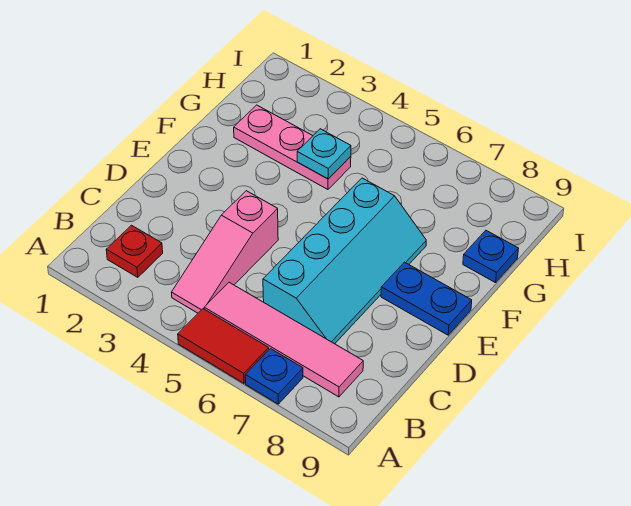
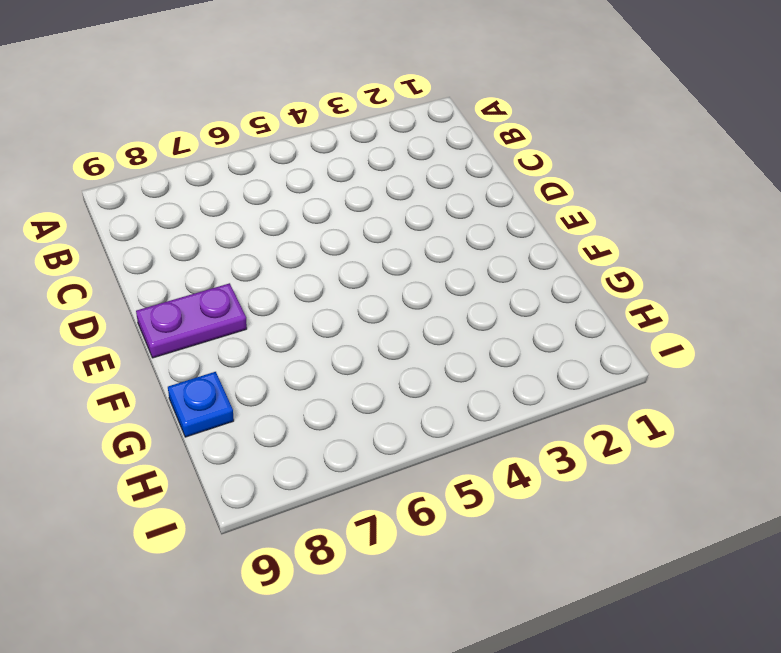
purple 1x2 plate [136,283,247,358] -> blue 1x2 plate [381,262,472,335]
none -> red 1x2 tile [178,309,269,383]
none -> blue 1x1 plate [245,349,303,404]

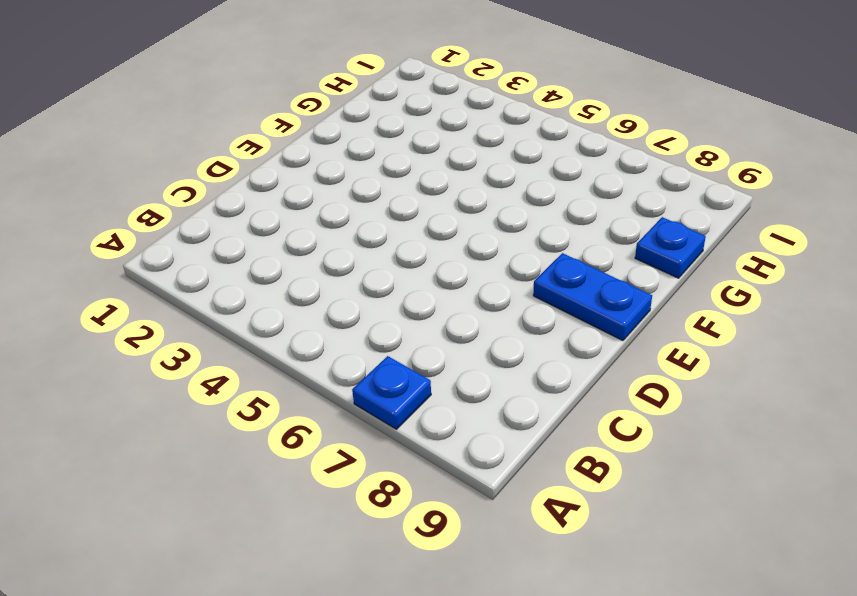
none -> red 1x2 tile [178,309,269,383]
none -> red 1x1 plate [106,225,163,277]

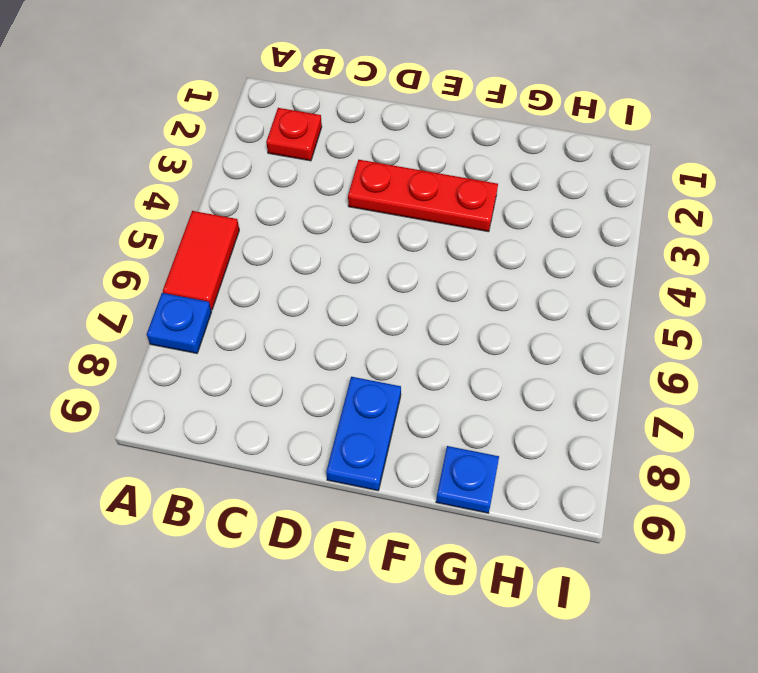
red 1x3 plate [348,160,498,232] -> none
none -> pink 1x3 slope [171,191,278,313]
none -> pink 1x4 tile [204,282,363,397]

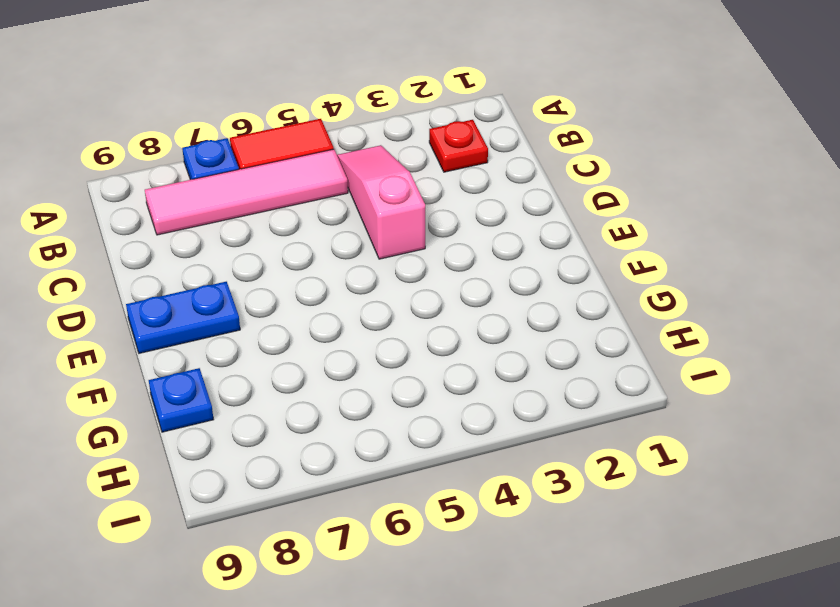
none -> cyan 2x4 slope [263,178,426,344]
none -> pink 1x3 plate [234,105,351,189]

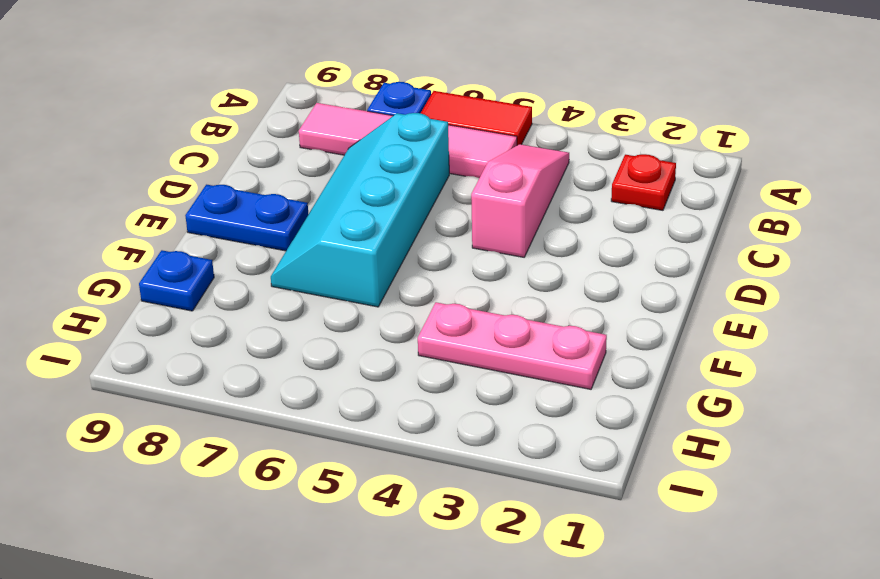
none -> cyan 1x1 plate [297,129,351,179]

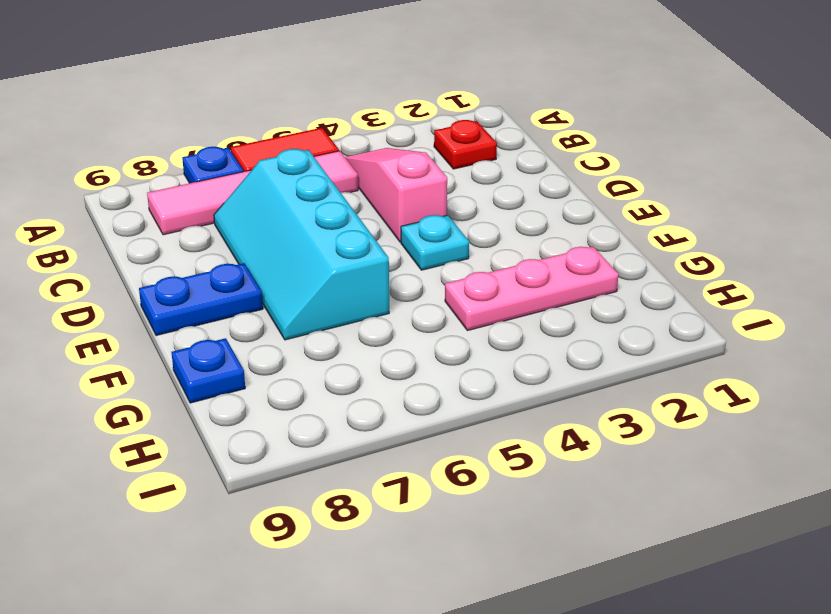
cyan 1x1 plate [401,215,469,270] -> cyan 1x1 plate moved to [297,129,351,179]

